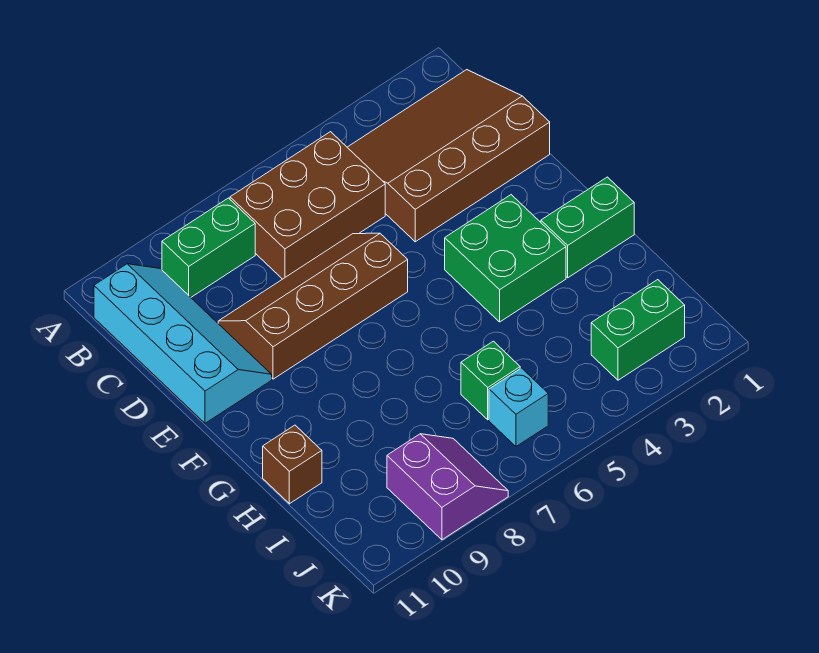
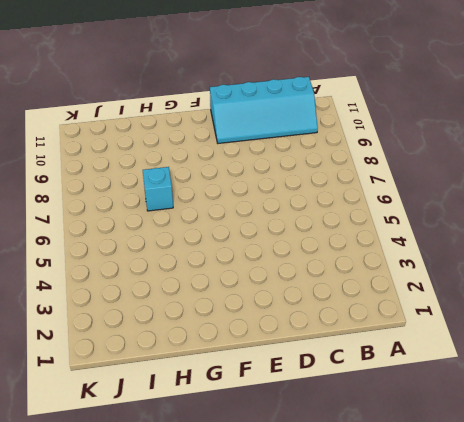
cyan 1x1 brick [143,167,173,211] -> cyan 1x1 brick moved to [489,368,548,446]
none -> brown 3x4 slope [347,70,550,242]
none -> brown 2x3 brick [230,132,385,279]
none -> green 1x2 brick [162,198,255,297]

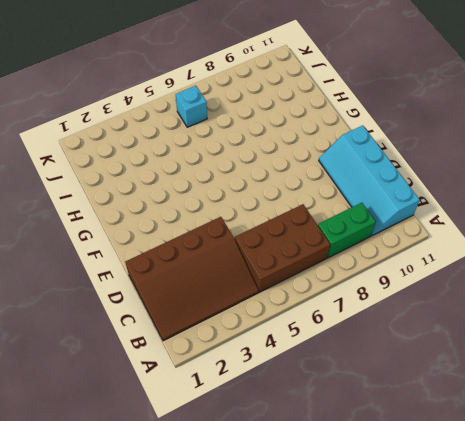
none -> brown 2x4 slope [218,233,408,379]
none -> green 2x2 brick [445,195,566,322]
none -> green 1x2 brick [541,177,634,278]

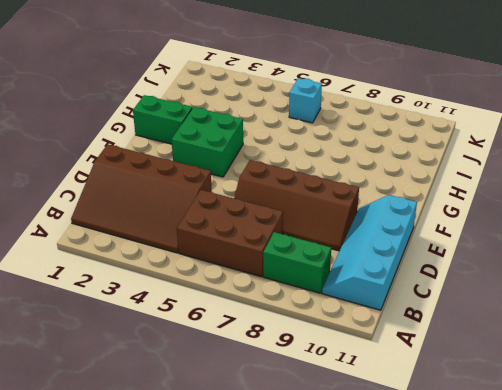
none -> brown 1x1 brick [263,425,322,504]
none -> green 1x1 brick [461,341,520,420]
none -> green 1x2 brick [591,280,685,380]

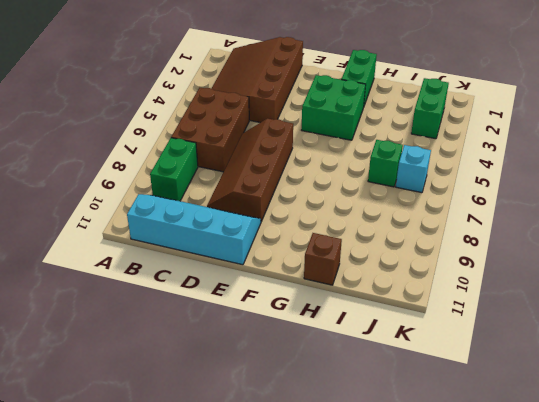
none -> purple 2x2 slope [387,434,508,540]

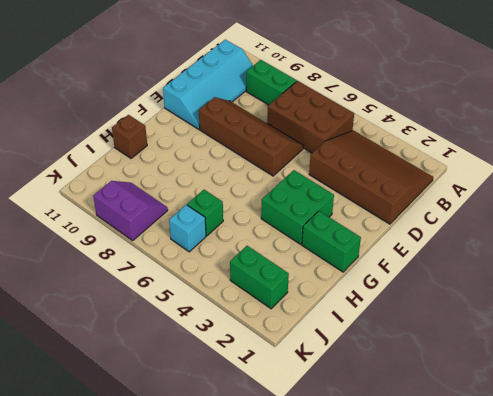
purple 2x2 slope [93,181,168,241] -> purple 2x2 slope turned to [387,434,508,540]

